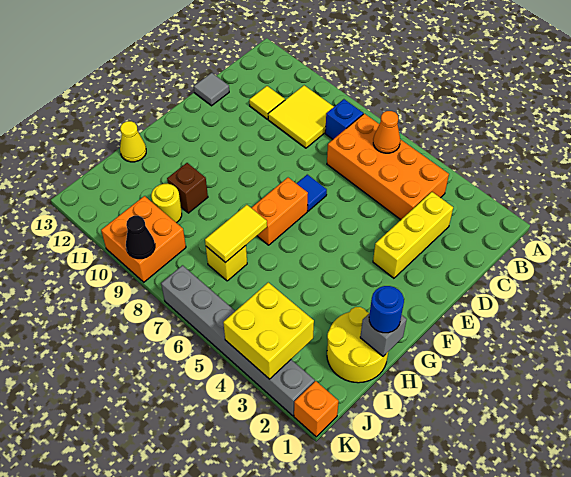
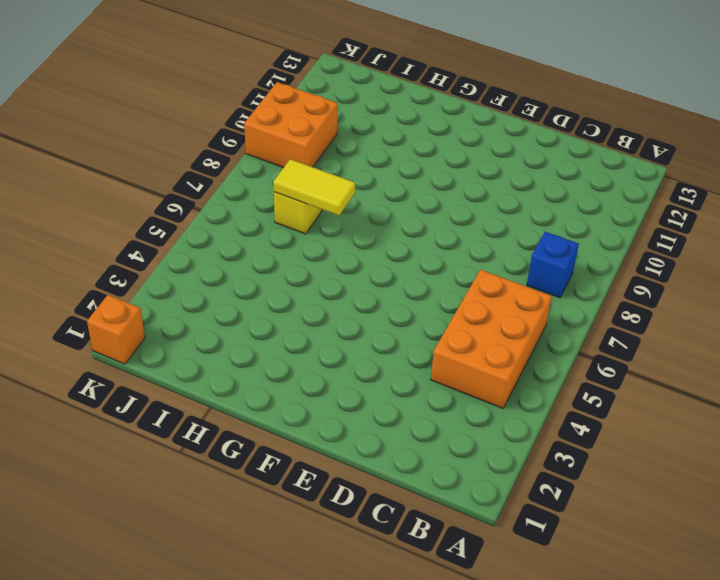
orange 2x3 brick [431,270,552,408] -> orange 2x4 brick [327,114,449,220]
none -> yellow 2x2 tile [268,85,334,148]
none -> yellow 1x3 brick [373,192,453,278]
none -> yellow 1x1 tile [249,86,285,119]

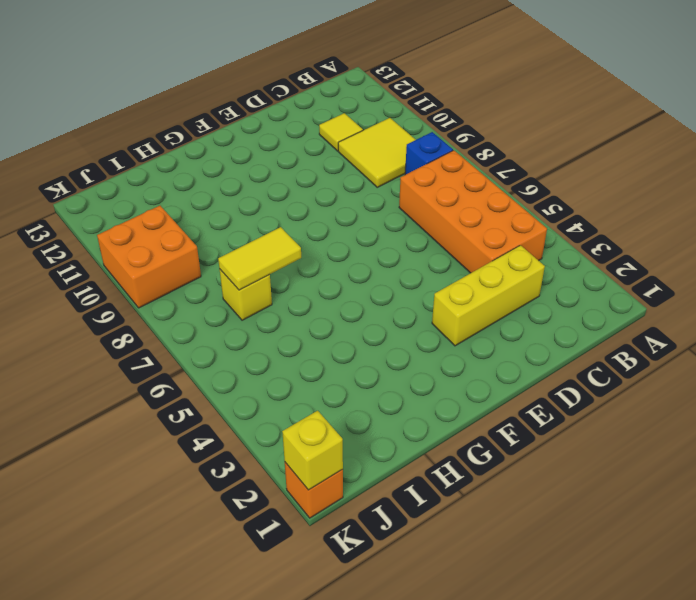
yellow 1x1 brick [282,411,343,490] -> none
none -> grey 1x1 tile [194,73,229,106]
none -> blue 1x1 tile [297,175,327,211]
none -> orange 1x2 brick [252,178,308,245]

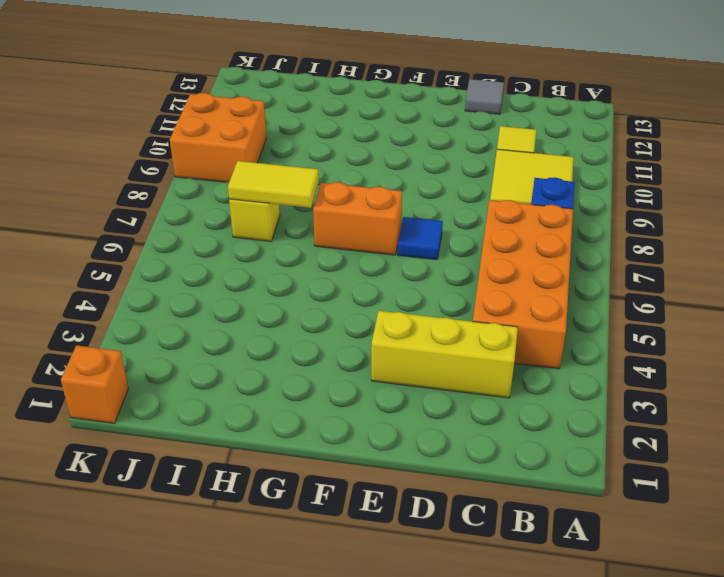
none -> yellow 2x2 round brick [327,307,388,383]
none -> brown 1x1 brick [167,163,208,213]
none -> yellow 1x1 cone [120,121,146,162]

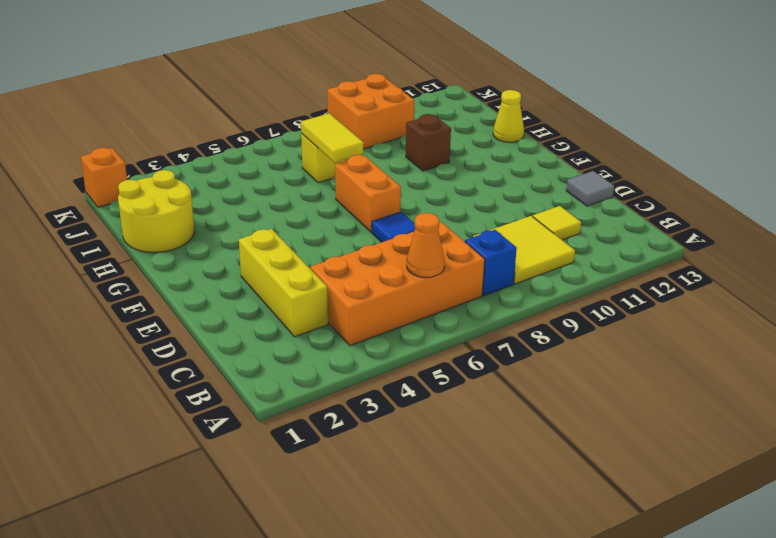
none -> yellow 1x1 round brick [151,184,182,223]
none -> grey 1x6 brick [161,265,315,416]
none -> grey 1x1 brick [360,313,407,356]

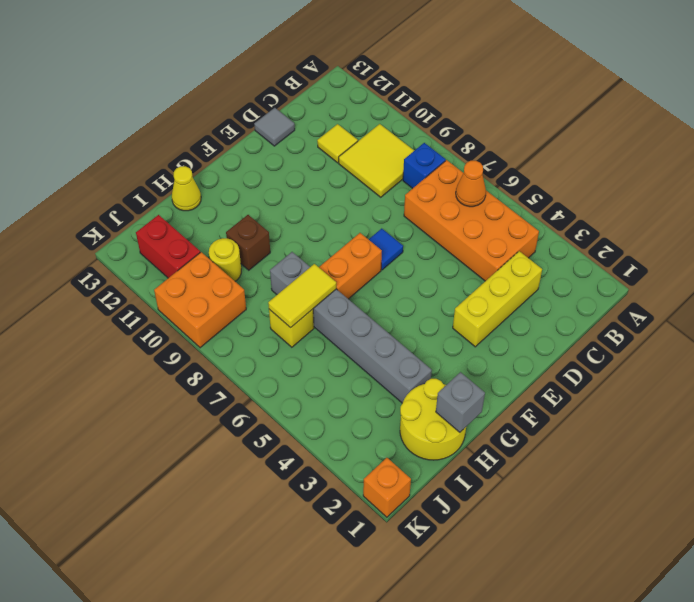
grey 1x6 brick [270,252,432,403] -> grey 1x6 brick moved to [161,265,315,416]
red 1x2 brick [136,215,200,278] -> none
none -> yellow 2x2 brick [223,282,314,379]
none -> black 1x1 cone [126,216,155,259]
none -> blue 1x1 round brick [369,286,404,333]

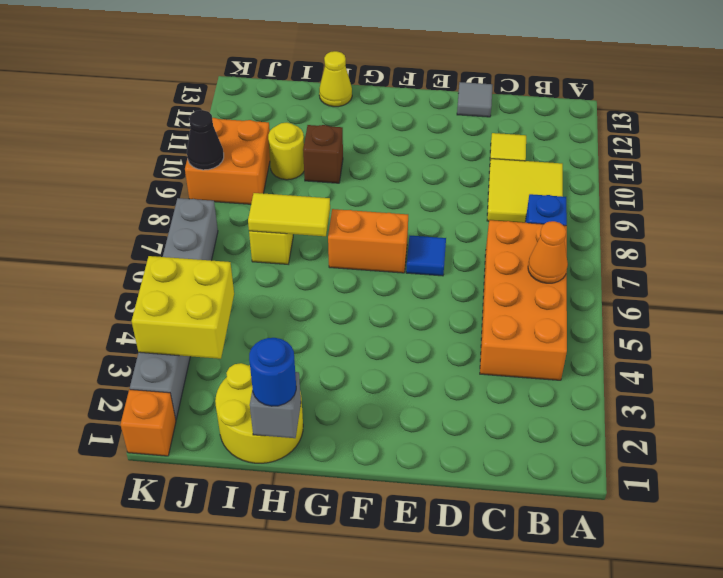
none -> yellow 1x3 brick [373,192,453,278]

